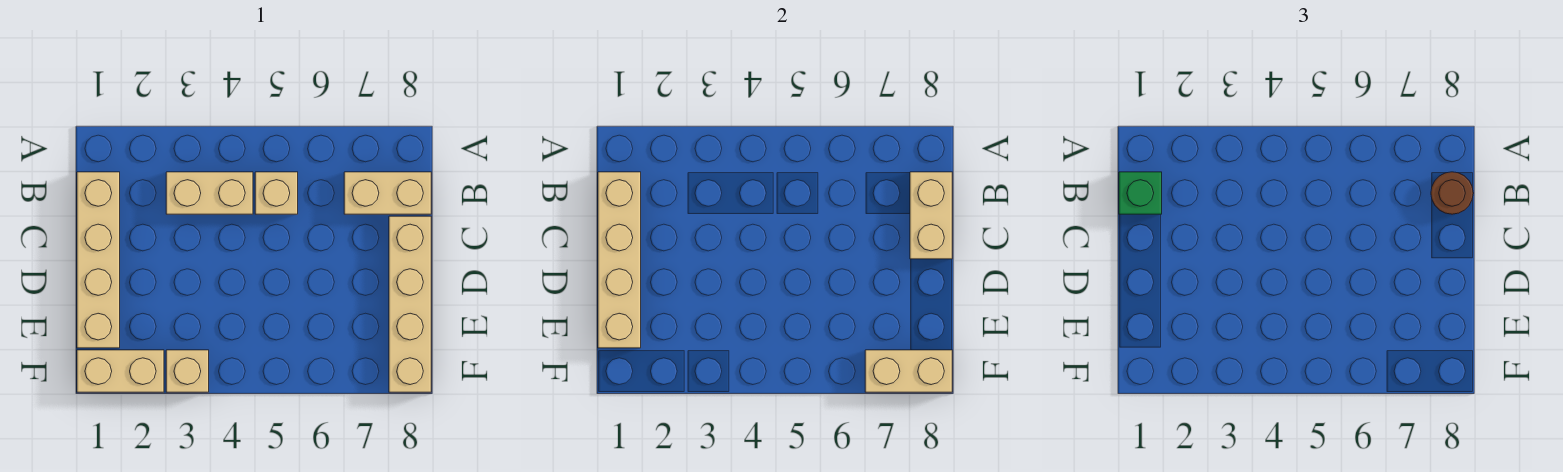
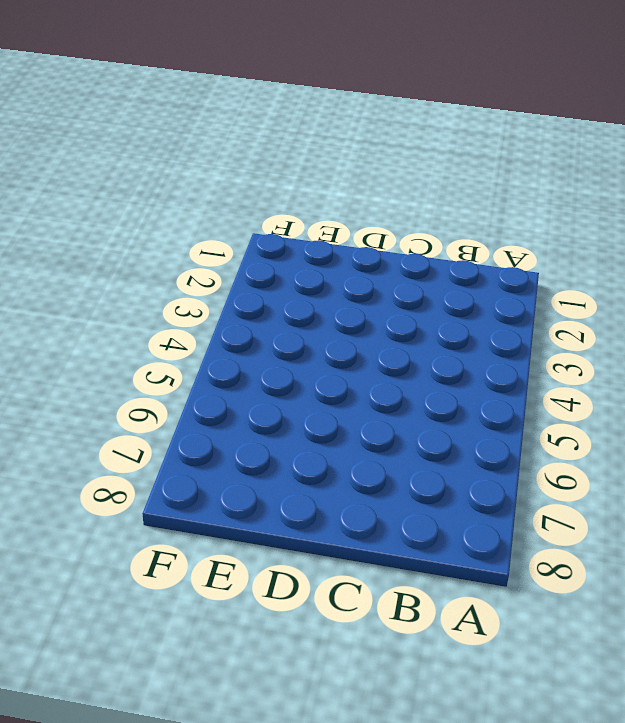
none -> tan 1x4 brick [77,172,120,348]
none -> tan 1x2 brick [166,172,253,214]
none -> tan 1x1 brick [255,172,298,214]

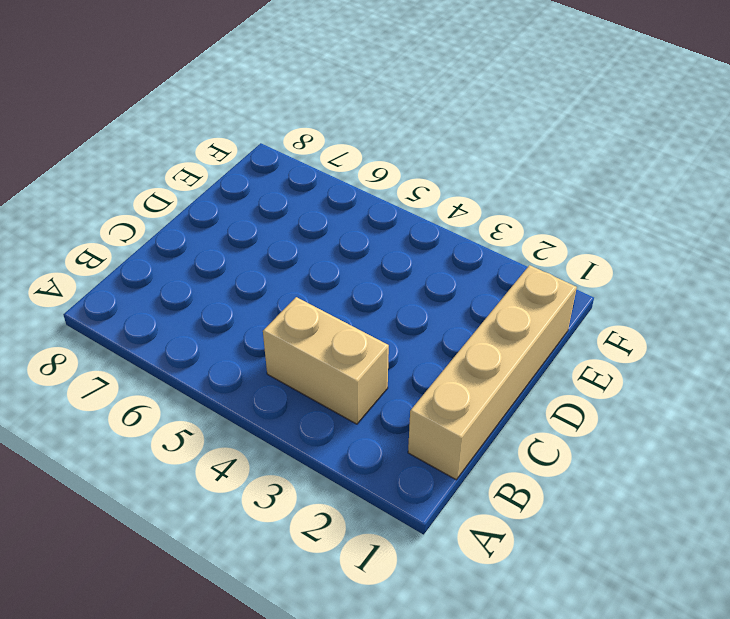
none -> tan 1x1 brick [255,172,298,214]
none -> tan 1x2 brick [344,172,431,214]
none -> tan 1x4 brick [389,216,431,392]

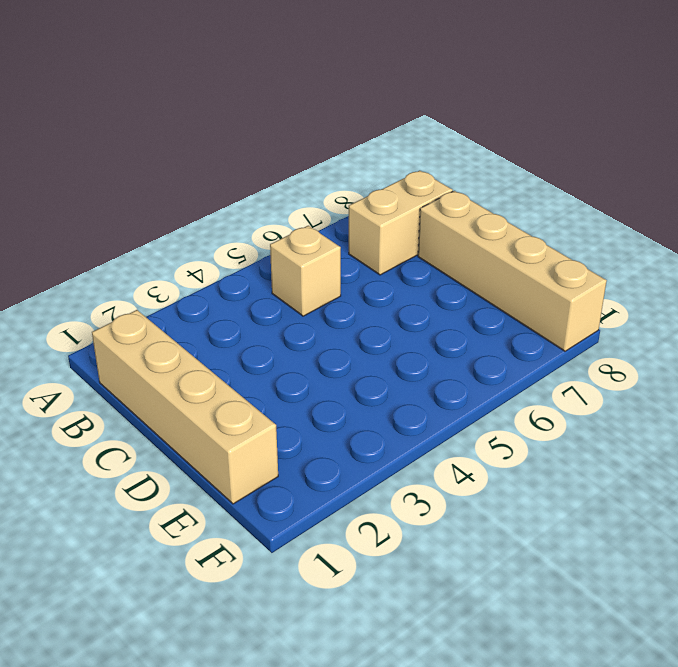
none -> tan 1x2 brick [166,172,253,214]
none -> tan 1x2 brick [77,350,164,392]
none -> tan 1x1 brick [166,350,209,392]

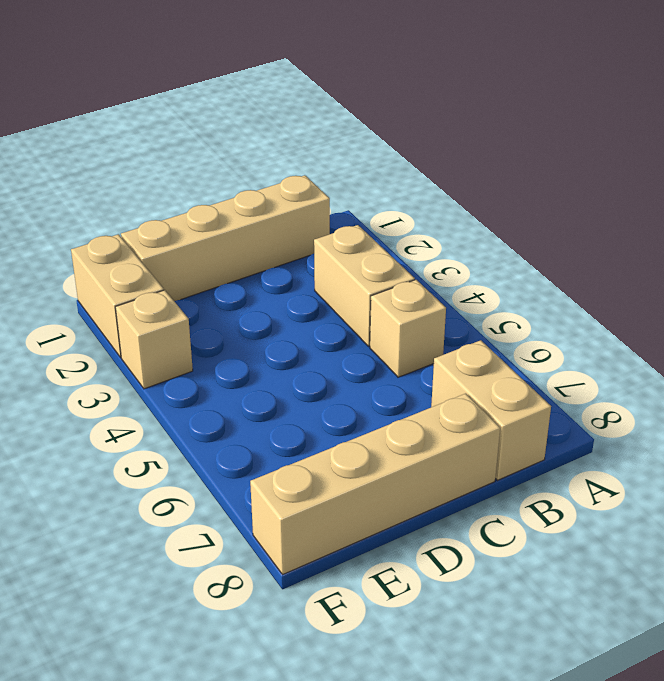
none -> tan 1x4 brick [598,172,641,348]
none -> tan 1x2 brick [910,172,952,259]
none -> tan 1x2 brick [865,350,952,392]

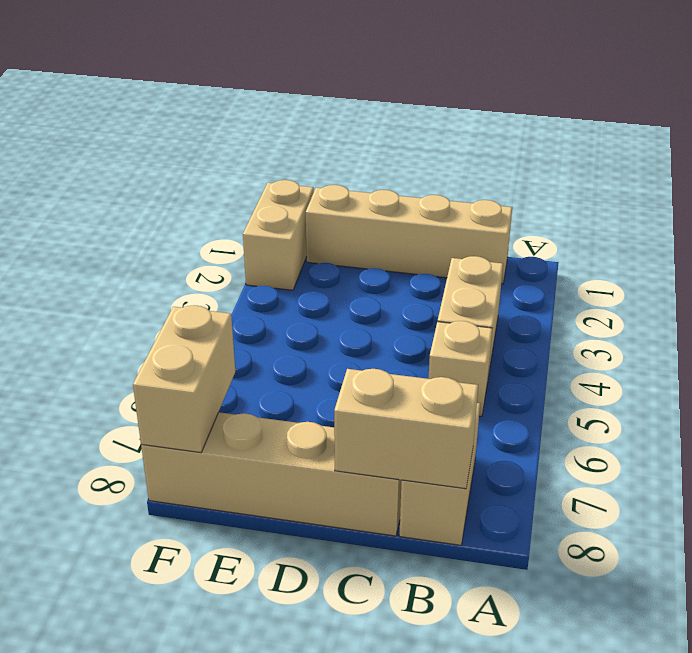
none -> tan 1x1 brick [166,350,209,392]
none -> tan 1x4 brick [598,172,641,348]
none -> green 1x1 brick [1119,172,1162,214]

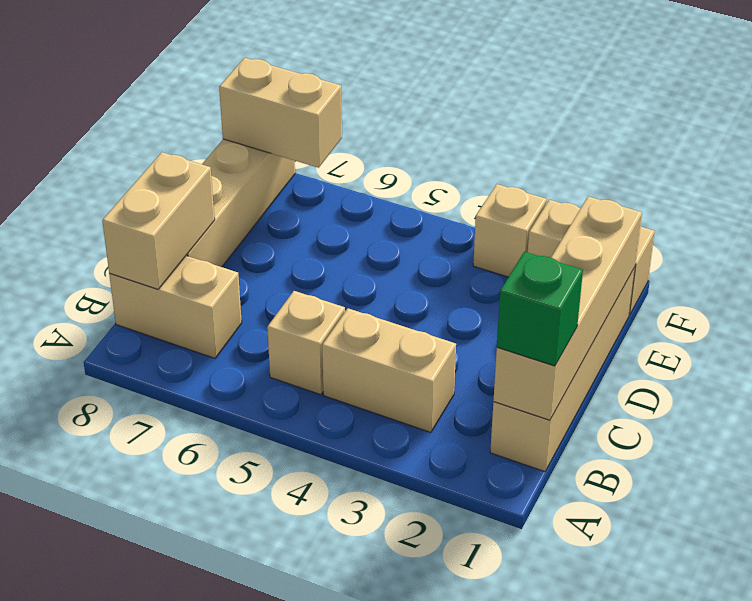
none -> brown 1x1 round brick [1431,172,1473,214]

